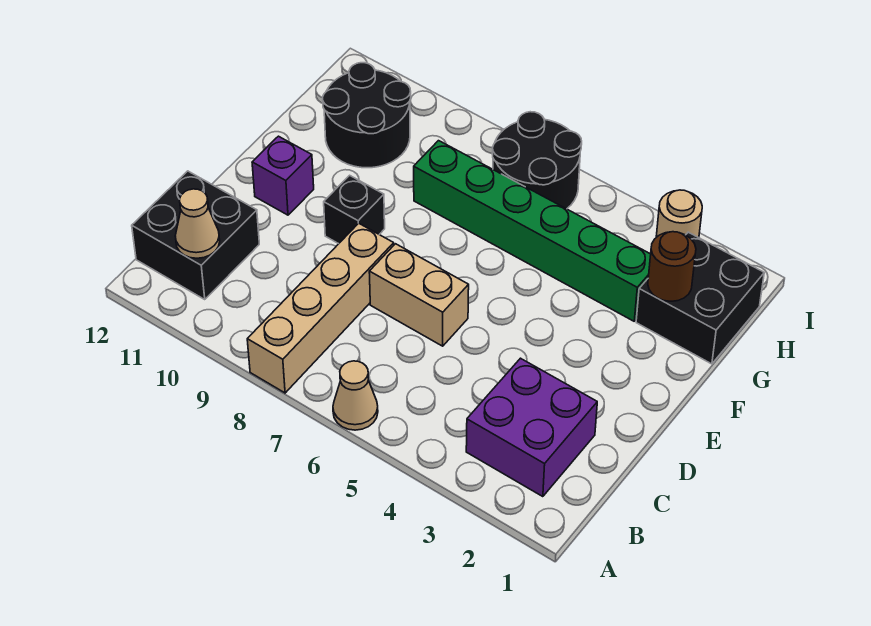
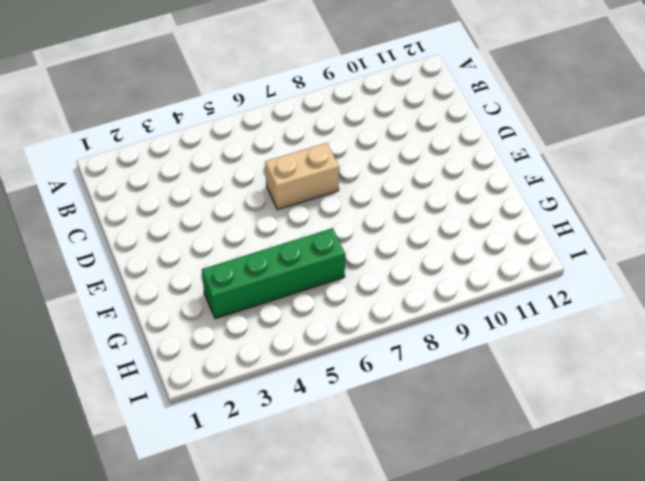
green 1x4 brick [202,228,345,319] -> green 1x6 brick [414,141,651,321]
none -> tan 1x1 cone [333,361,378,430]
none -> tan 1x4 brick [247,223,394,393]
none -> purple 2x2 brick [466,358,597,497]

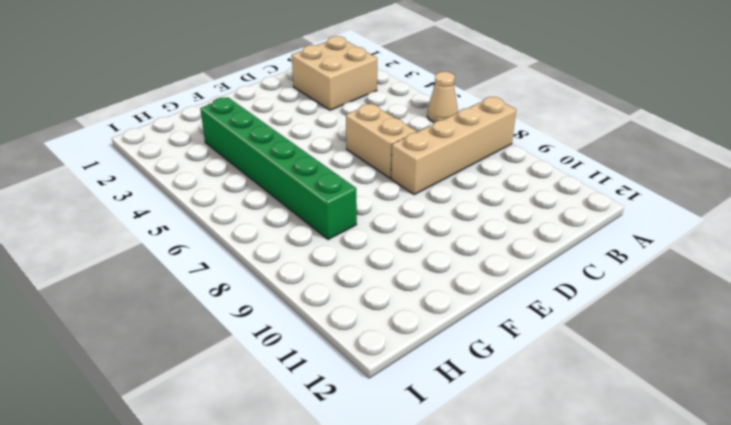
tan 2x2 brick [292,36,377,110] -> purple 2x2 brick [466,358,597,497]
none -> black 2x2 brick [132,171,259,299]
none -> black 1x1 brick [324,175,385,244]
none -> purple 1x1 brick [252,136,314,215]

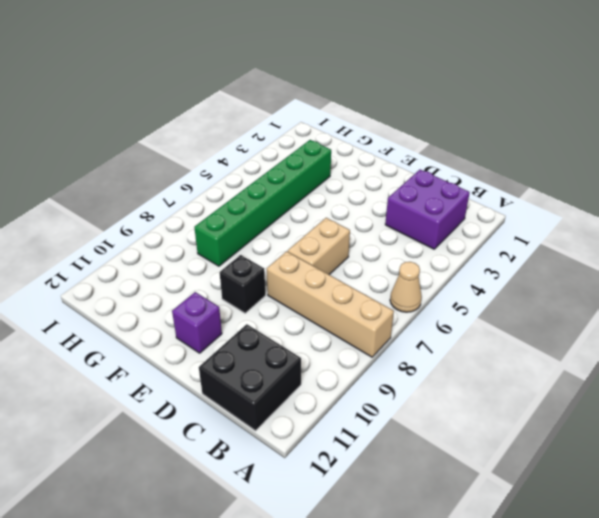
none -> black 2x2 brick [636,232,764,364]
none -> black 2x2 round brick [323,63,411,168]
none -> black 2x2 round brick [492,112,582,209]

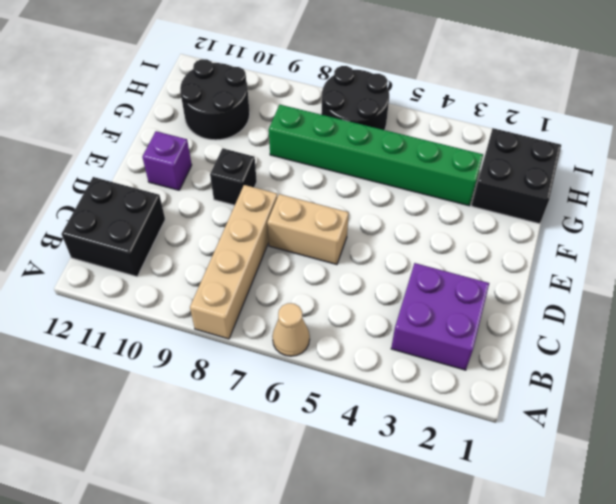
none -> tan 1x1 round brick [656,190,702,238]
none -> tan 1x1 cone [175,189,220,258]
none -> brown 1x1 round brick [648,232,696,301]

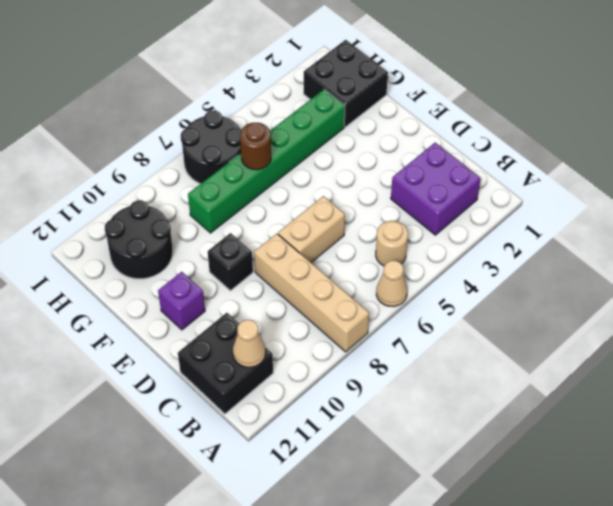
tan 1x1 round brick [376,221,408,266] -> tan 1x1 round brick moved to [656,190,702,238]
brown 1x1 round brick [240,123,271,170] -> brown 1x1 round brick moved to [648,232,696,301]

